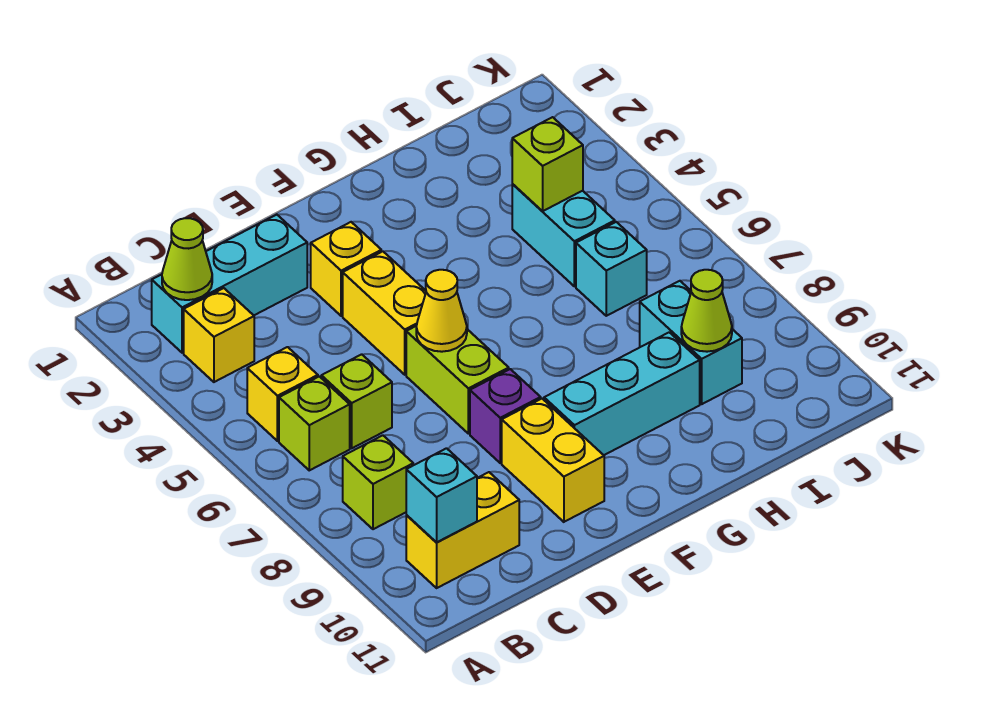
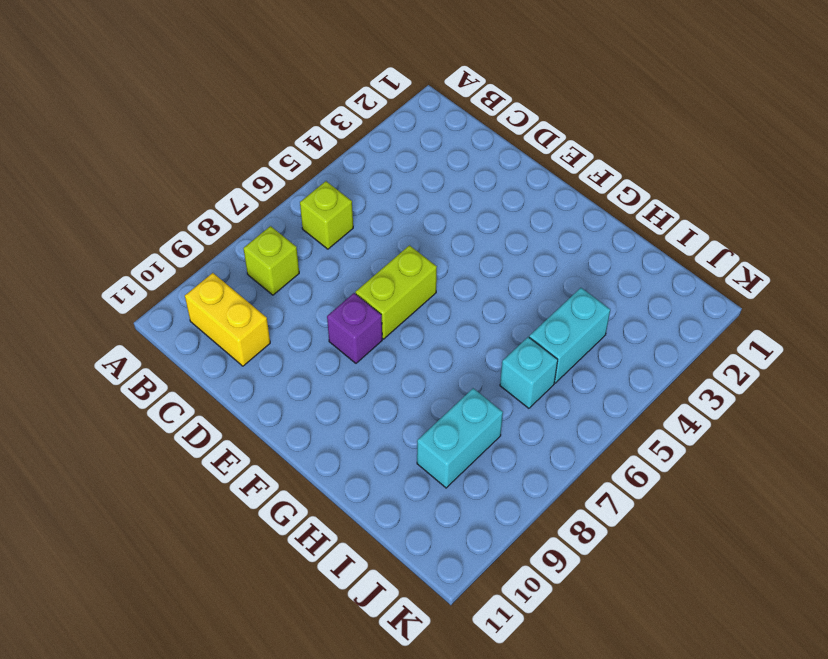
none -> cyan 1x3 brick [152,215,307,353]
none -> yellow 1x1 brick [184,288,254,382]
none -> yellow 1x1 brick [247,347,318,441]

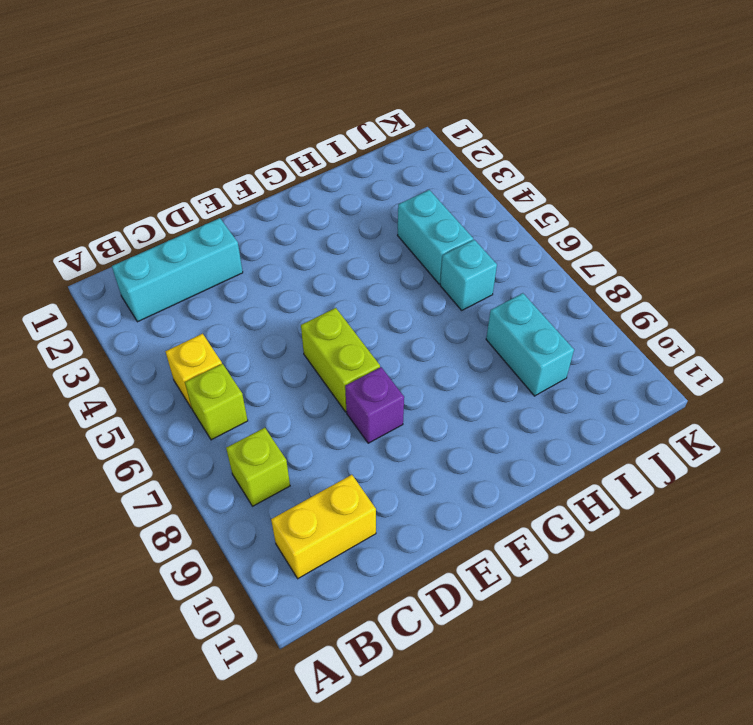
none -> yellow 1x1 brick [184,288,254,382]
none -> lime 1x1 brick [321,354,392,448]
none -> yellow 1x1 brick [311,222,381,316]

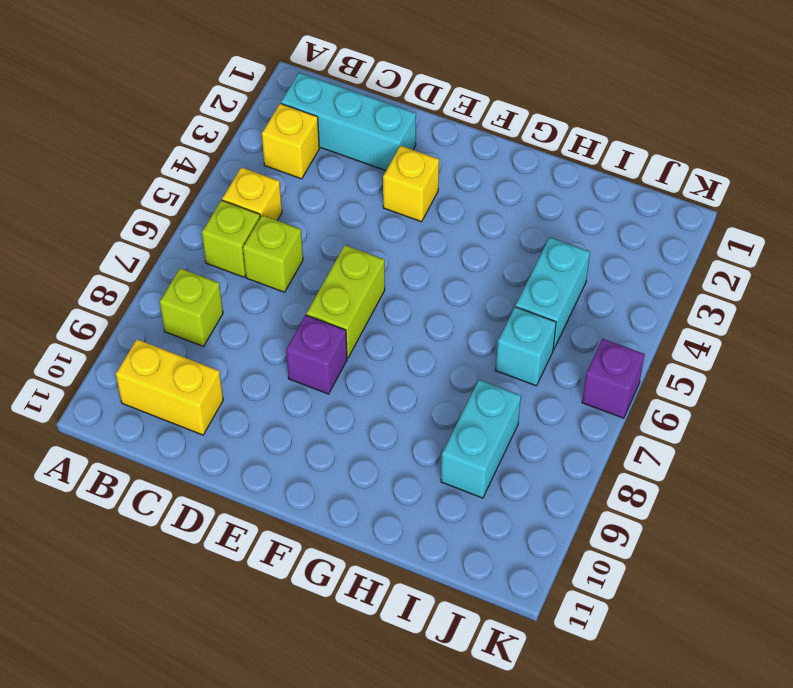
purple 1x1 brick [582,339,645,418] -> none
none -> yellow 1x2 brick [343,251,426,375]
none -> yellow 1x2 brick [502,399,604,522]
none -> cyan 1x3 brick [544,332,700,455]

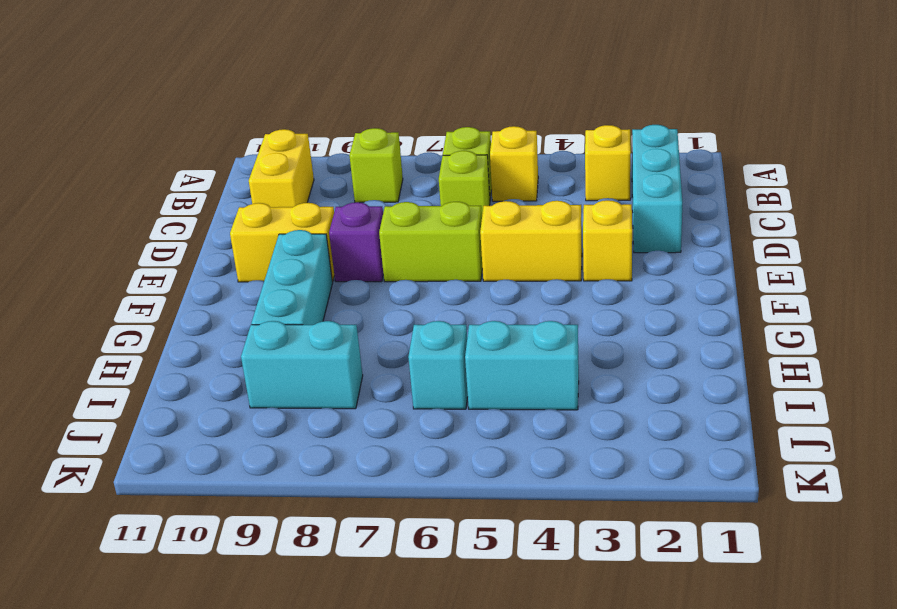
none -> lime 1x1 cone [162,218,212,300]
none -> cyan 1x1 brick [406,448,477,542]
none -> yellow 1x1 cone [416,270,467,352]

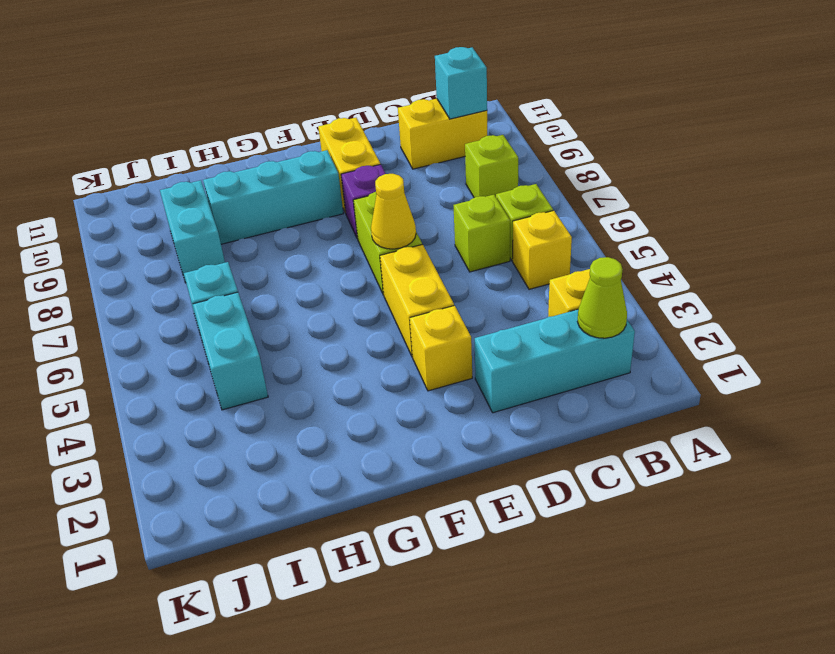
none -> lime 1x1 brick [512,117,583,211]
none -> lime 1x1 cone [681,270,732,352]

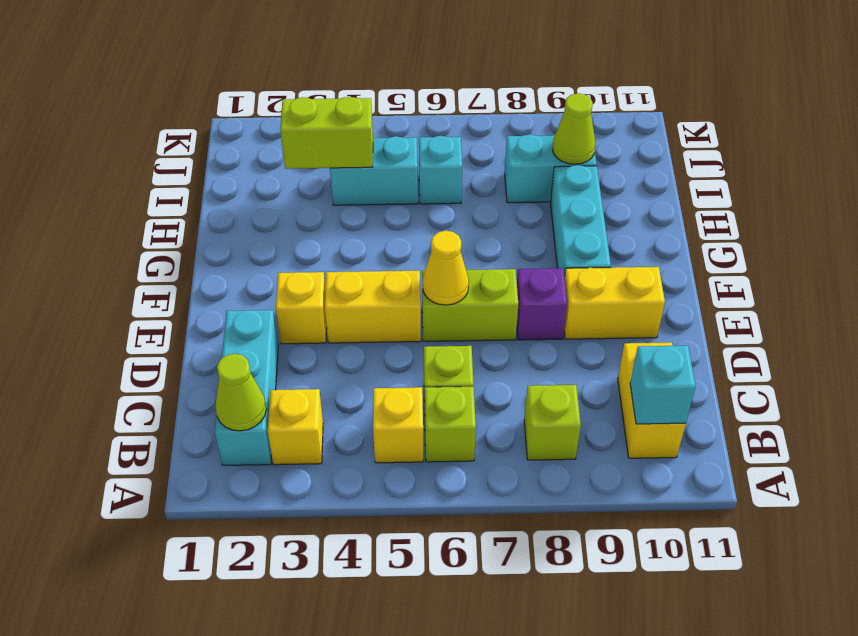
lime 1x2 brick [280,97,373,169] -> lime 1x1 brick [512,117,583,211]

